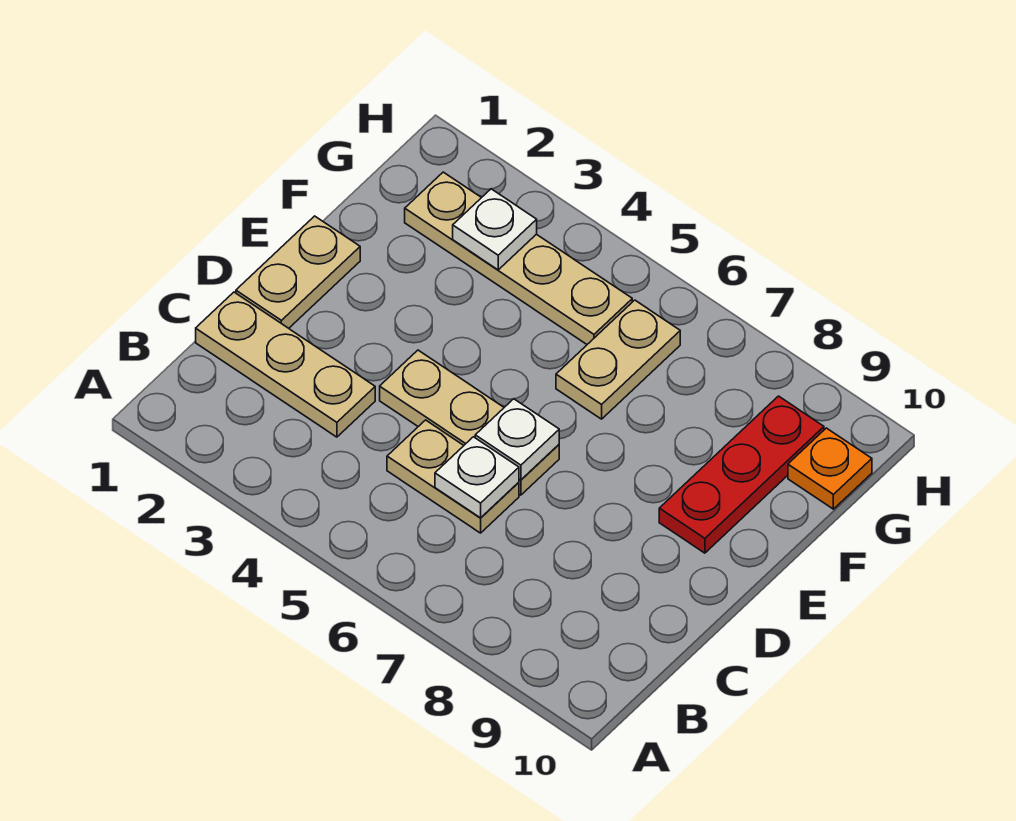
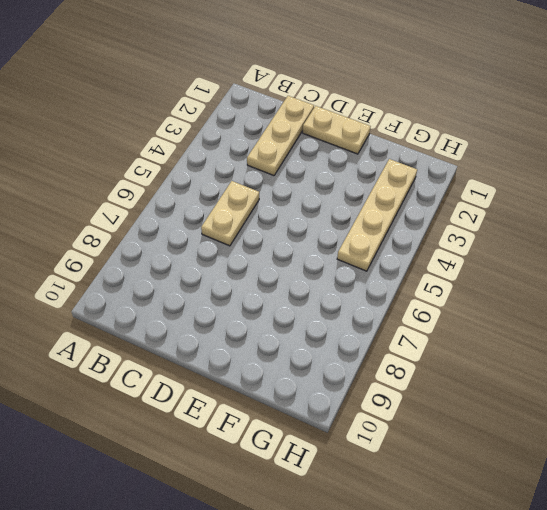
none -> tan 1x3 plate [380,350,559,495]
none -> red 1x3 plate [659,396,824,553]

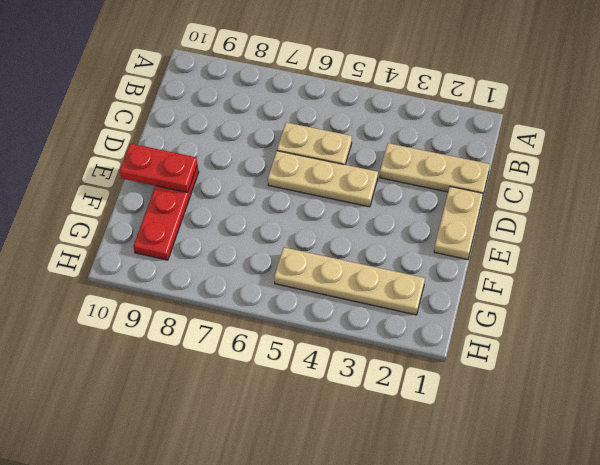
red 1x2 plate [120,143,197,192] -> none
none -> tan 1x2 plate [556,300,680,419]
none -> orange 1x1 plate [788,428,872,509]

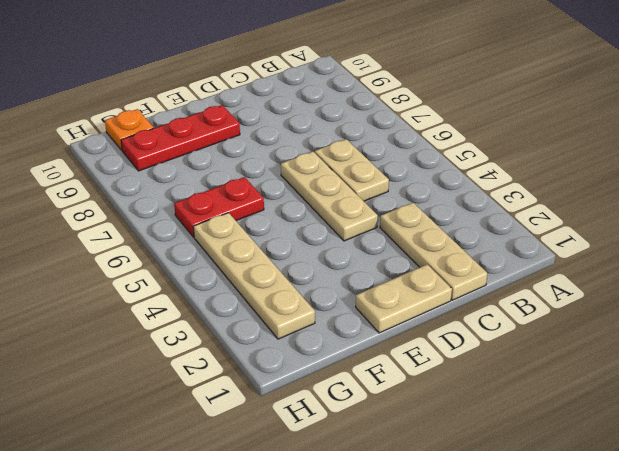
red 1x2 plate [174,177,264,237] -> tan 1x2 plate [556,300,680,419]
none -> white 1x1 plate [435,437,519,518]
none -> white 1x1 plate [475,399,559,480]

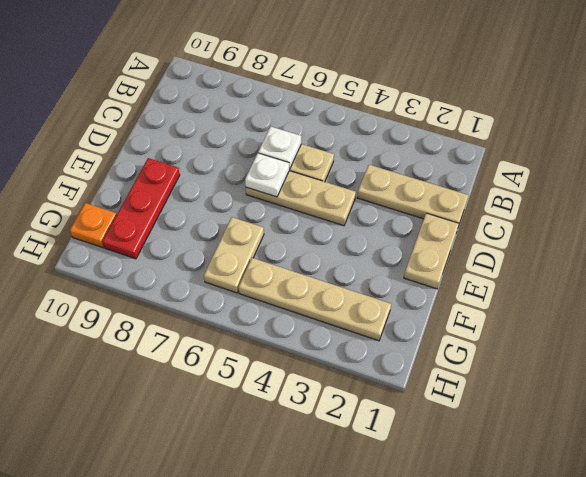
none -> white 1x1 plate [453,189,537,270]

